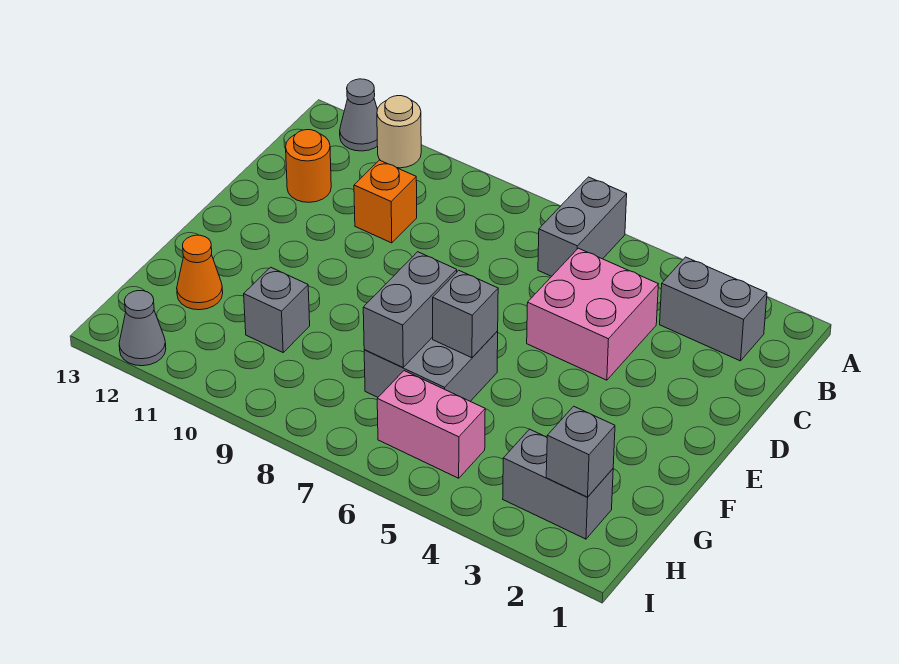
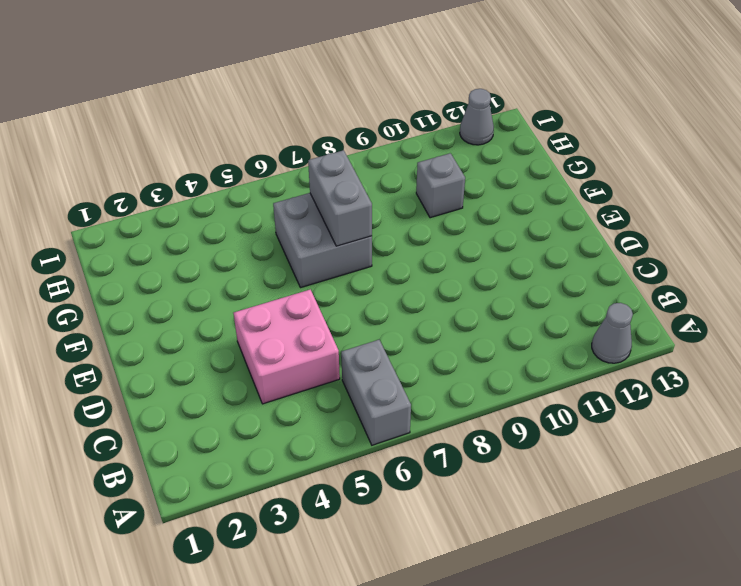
none -> tan 1x1 round brick [377,96,421,168]
none -> grey 1x2 brick [660,257,767,361]
none -> orange 1x1 brick [354,160,417,243]

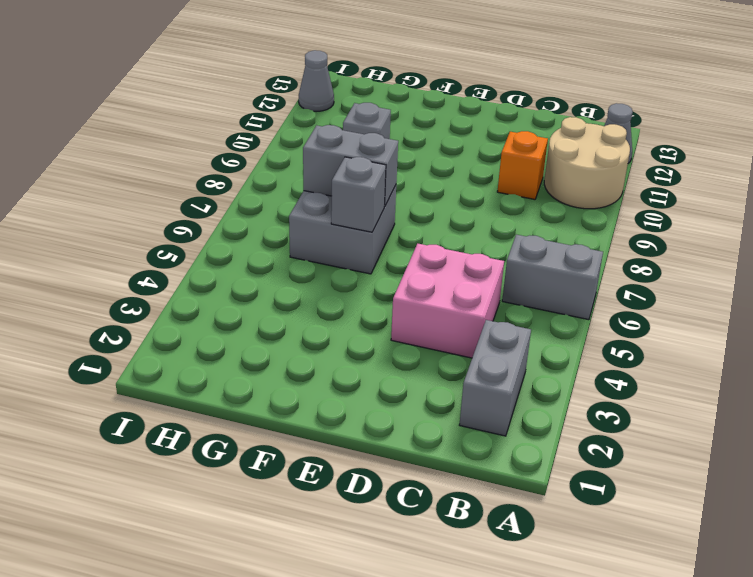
tan 2x2 round brick [544,117,630,209] -> tan 1x1 round brick [377,96,421,168]
none -> orange 1x1 round brick [286,130,331,202]
none -> orange 1x1 cone [177,235,223,310]
none -> grey 1x2 brick [503,429,613,539]

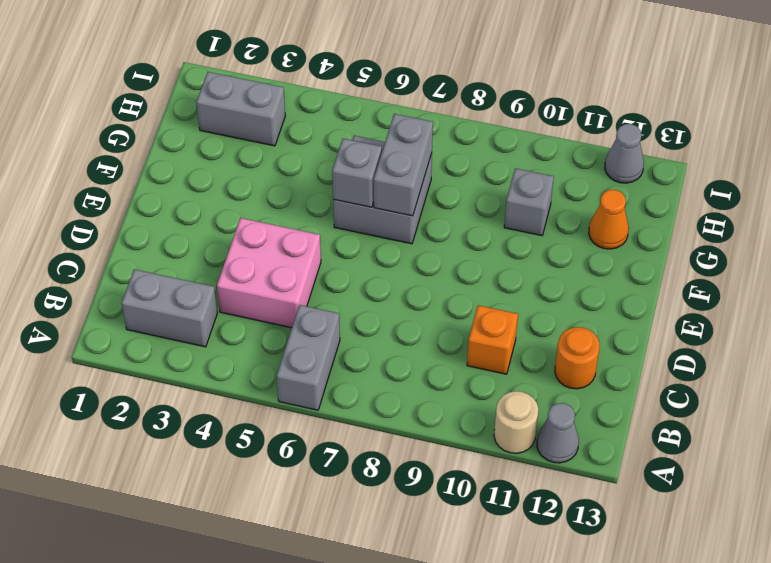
none -> pink 1x2 brick [377,371,485,478]
none -> grey 1x1 brick [546,406,615,497]

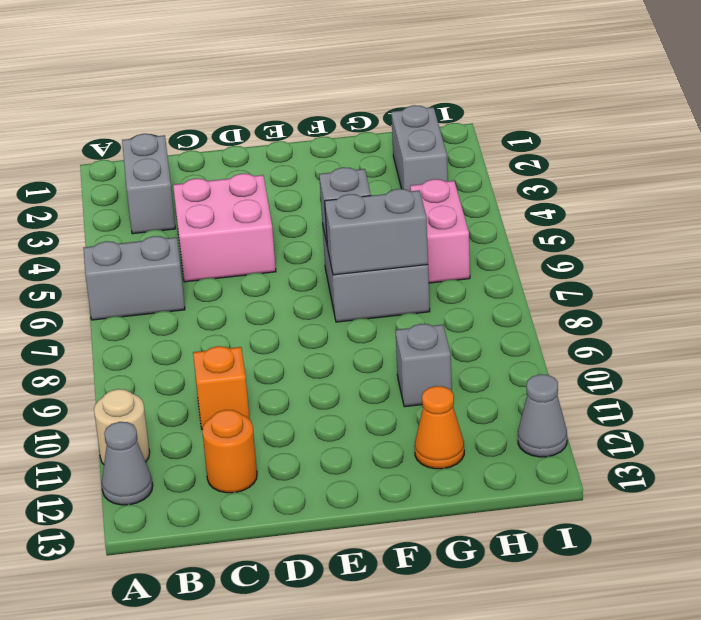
none -> grey 1x1 brick [546,406,615,497]

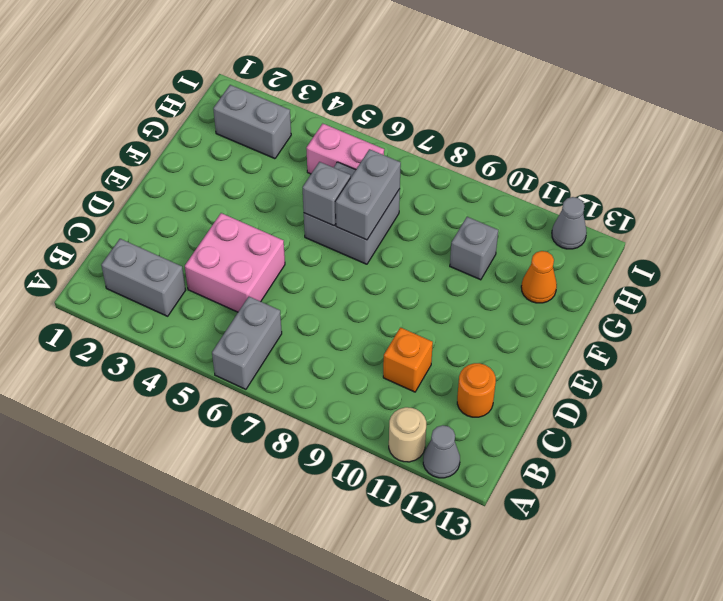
none -> grey 1x1 brick [546,406,615,497]

